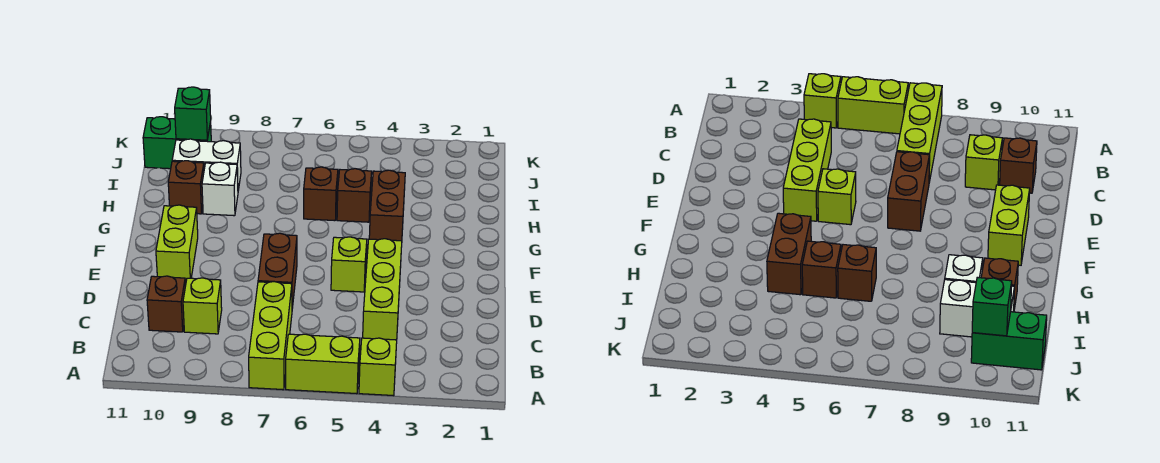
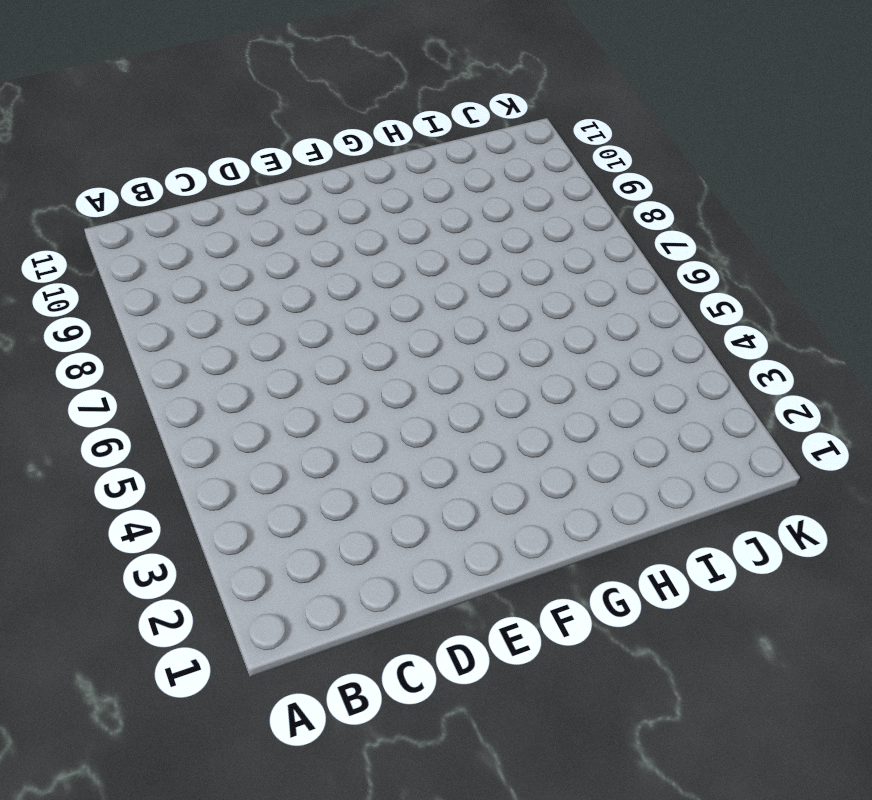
none -> lime 1x1 brick [359,338,397,396]
none -> lime 1x2 brick [286,334,360,394]
none -> lime 1x3 brick [249,282,292,390]

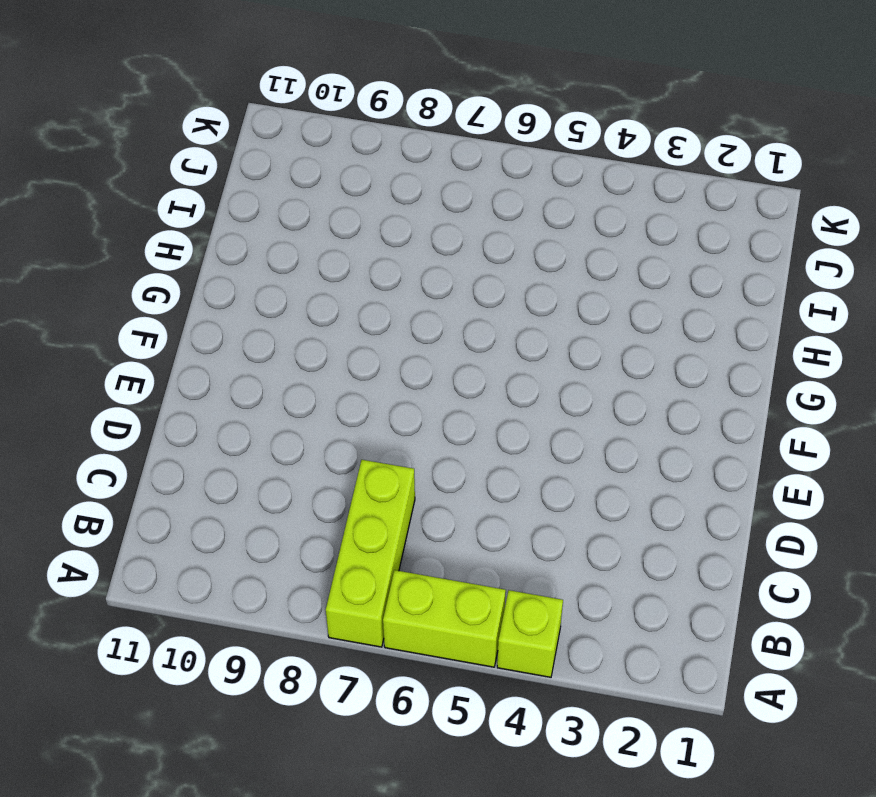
none -> lime 1x3 brick [363,239,402,340]
none -> lime 1x1 brick [183,278,222,334]
none -> brown 1x1 brick [147,276,185,332]

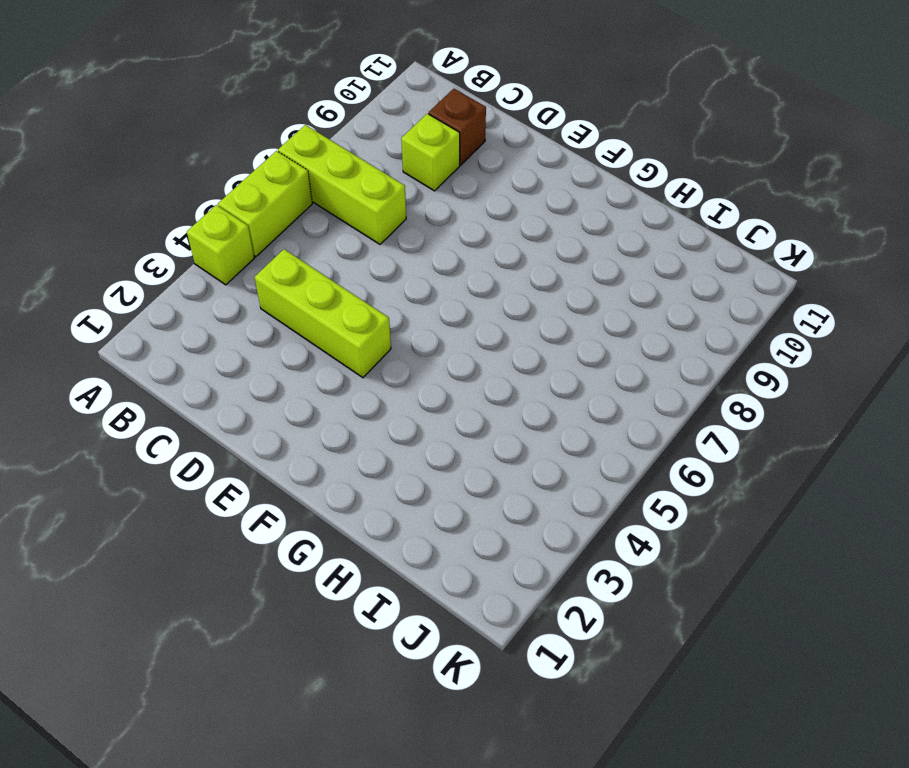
none -> brown 1x2 brick [258,233,297,308]
none -> lime 1x1 brick [331,237,367,292]
none -> lime 1x2 brick [156,205,198,283]

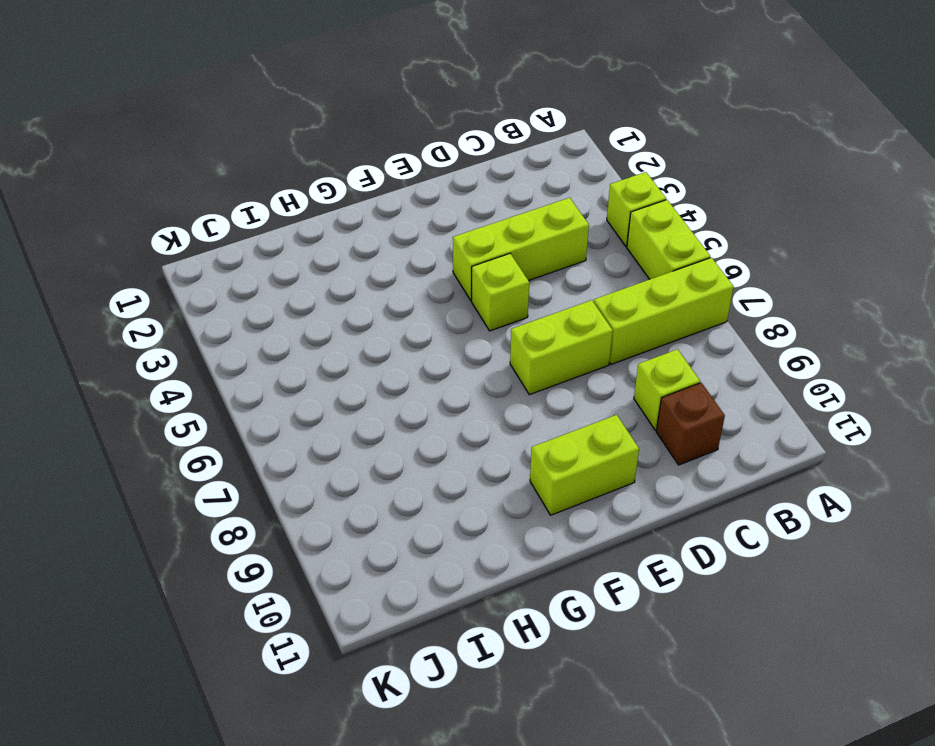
lime 1x2 brick [510,300,613,395] -> brown 1x2 brick [258,233,297,308]
none -> brown 1x2 brick [369,170,405,241]
none -> brown 1x1 brick [337,169,372,222]
none -> brown 1x1 brick [304,167,338,221]

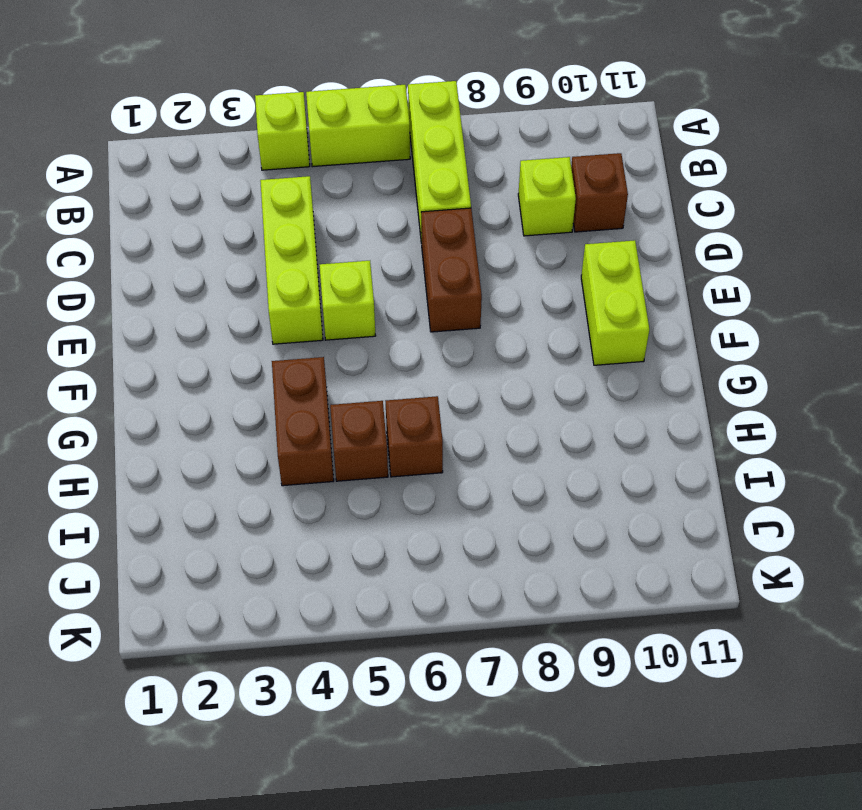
none -> white 1x1 brick [202,162,238,216]
none -> brown 1x1 brick [168,161,204,214]
none -> white 1x2 brick [172,139,241,190]

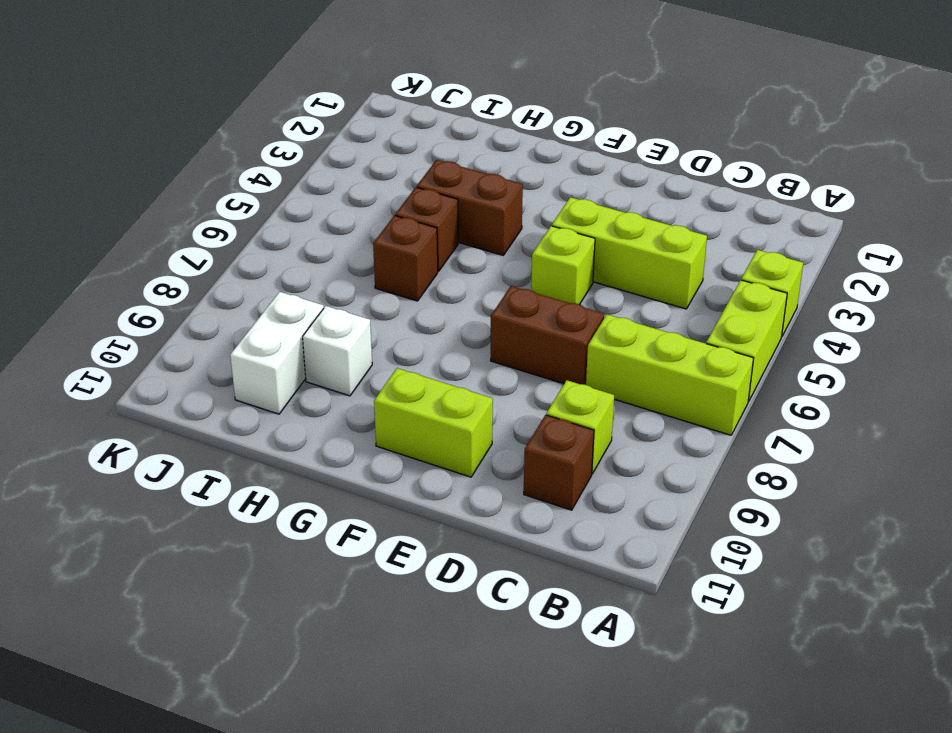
none -> brown 1x1 brick [168,161,204,214]
none -> green 1x2 brick [143,117,211,169]
none -> green 1x1 brick [175,87,211,140]

